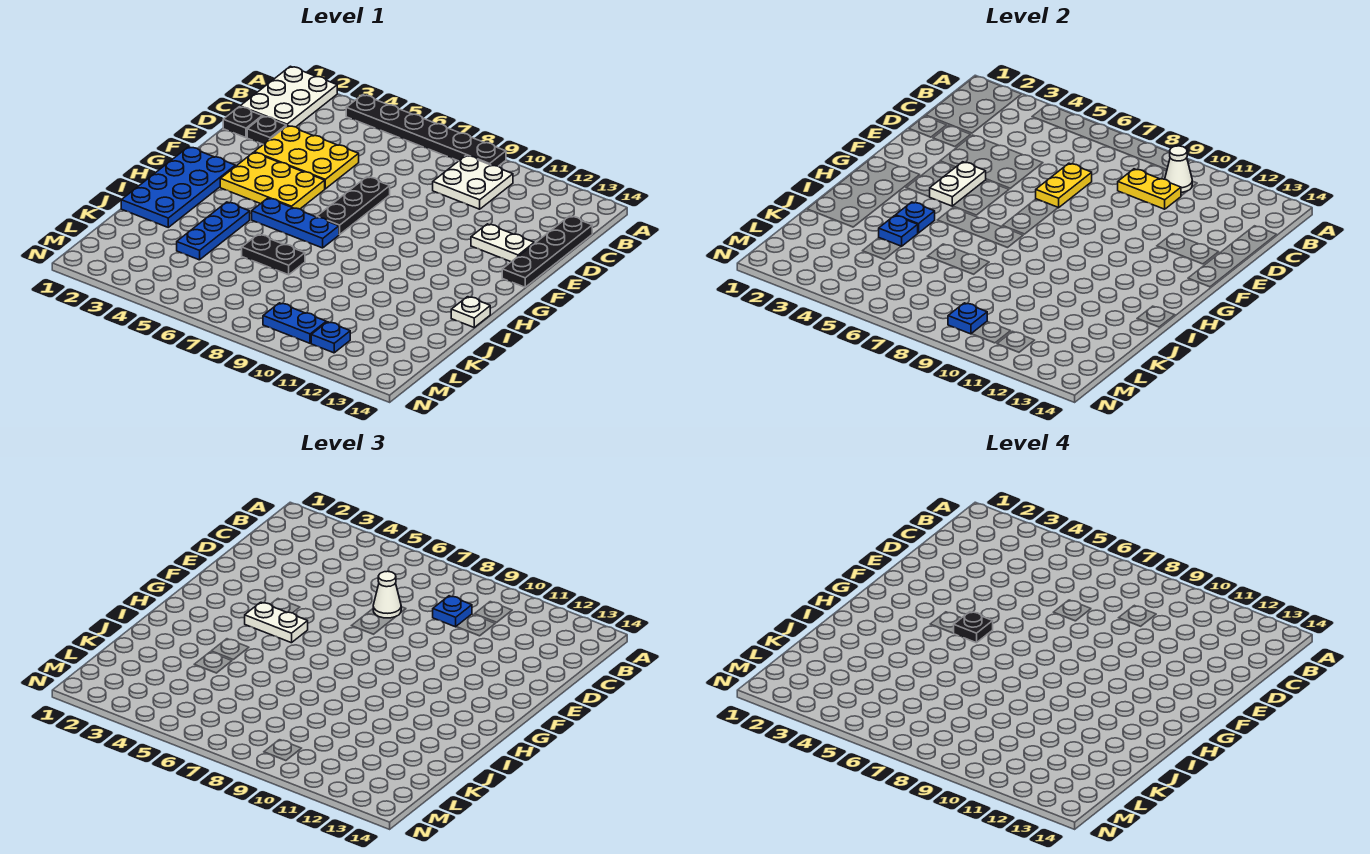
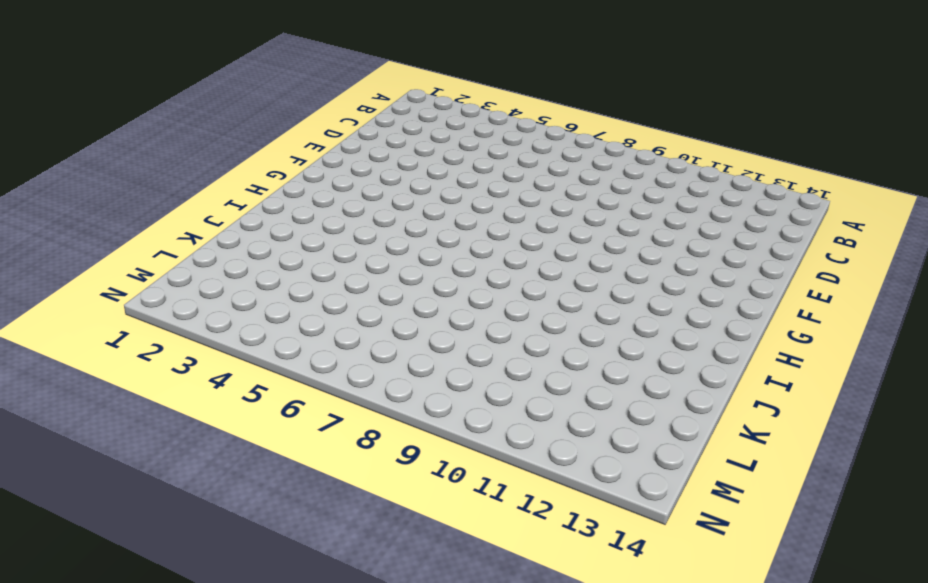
none -> white 2x3 plate [240,66,337,127]
none -> black 1x6 plate [346,95,506,166]
none -> white 2x2 plate [433,156,513,209]

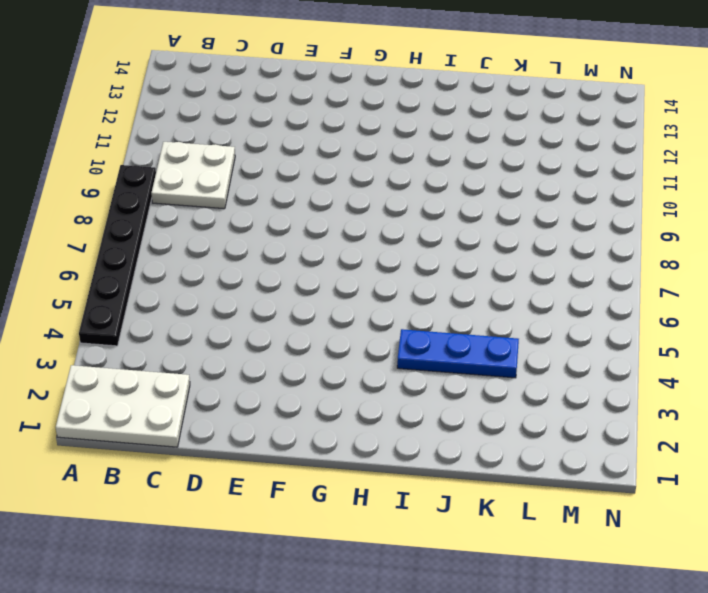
none -> black 1x4 plate [502,216,592,287]
none -> black 1x1 plate [223,107,262,138]
none -> black 1x1 plate [247,116,286,144]

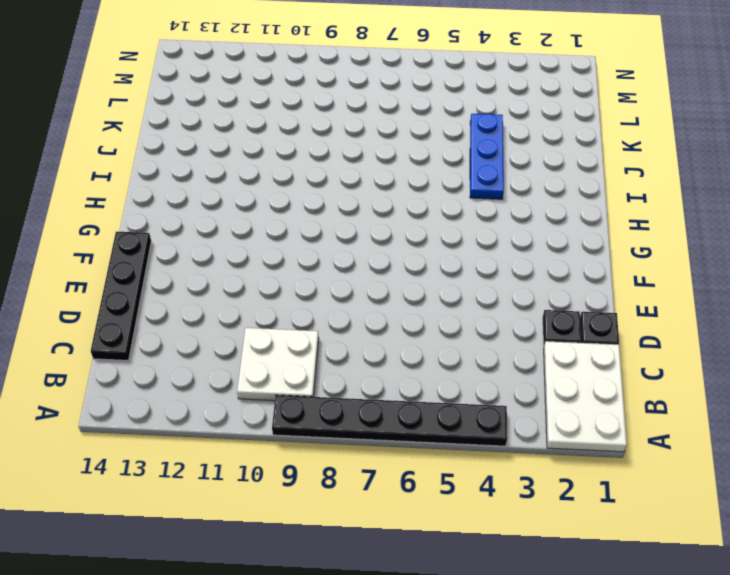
none -> yellow 2x3 plate [254,126,359,189]
none -> black 1x3 plate [317,177,390,235]
none -> white 1x2 plate [471,224,534,262]

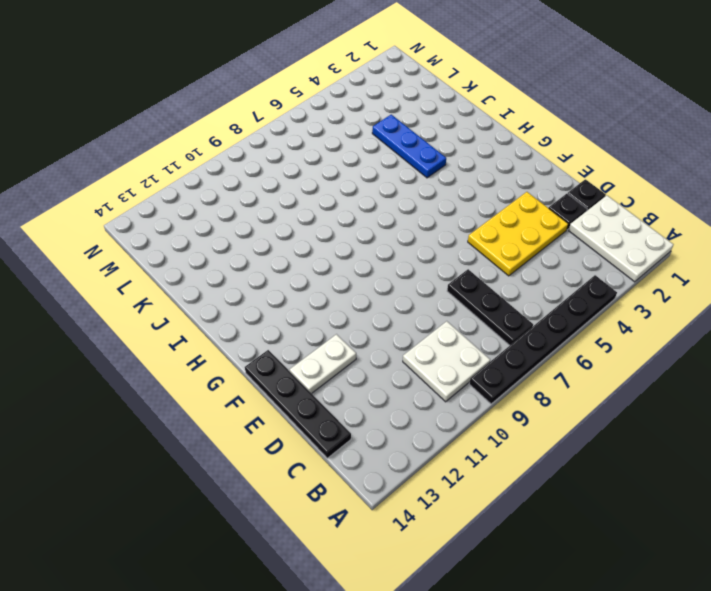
black 1x3 plate [447,269,533,345] -> black 1x3 plate moved to [317,177,390,235]
none -> yellow 2x3 plate [220,152,325,209]
none -> blue 2x4 plate [121,147,235,227]
none -> blue 1x3 plate [252,198,339,248]

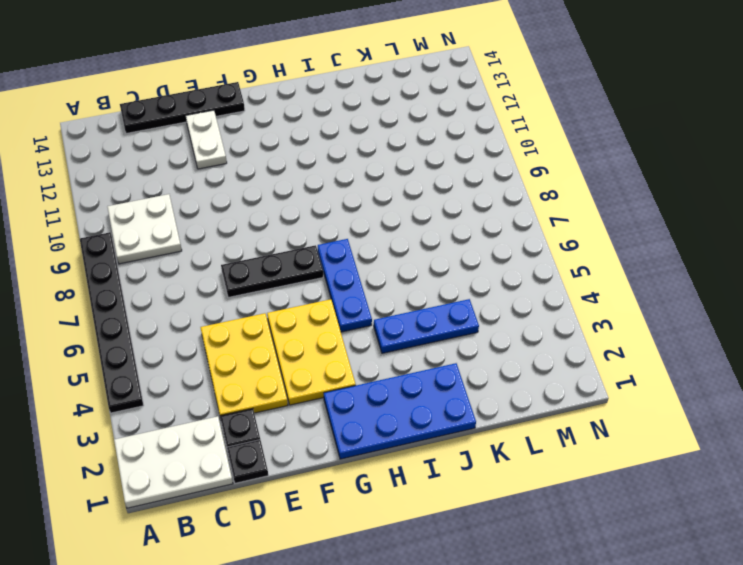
none -> white 1x1 plate [451,297,490,327]
none -> black 1x2 plate [242,234,305,275]
none -> blue 1x2 plate [263,303,326,343]

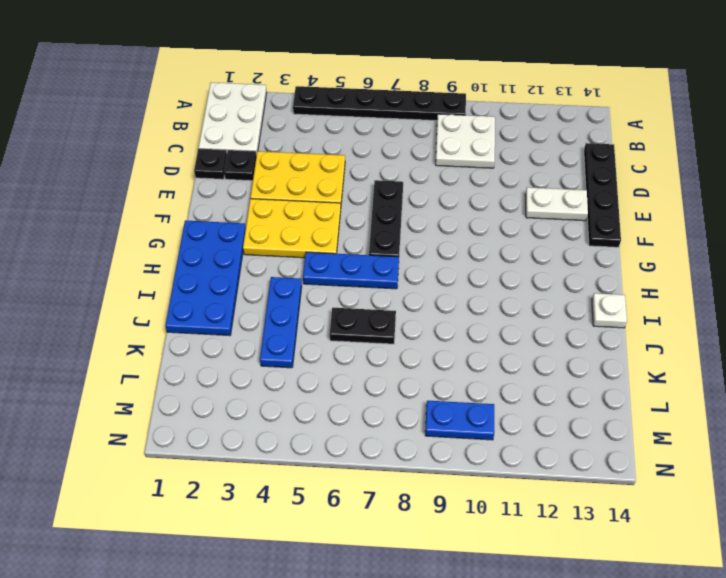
none -> blue 1x1 plate [311,322,350,353]
none -> white 1x1 cone [1165,146,1192,192]
none -> yellow 1x2 plate [1118,169,1181,209]

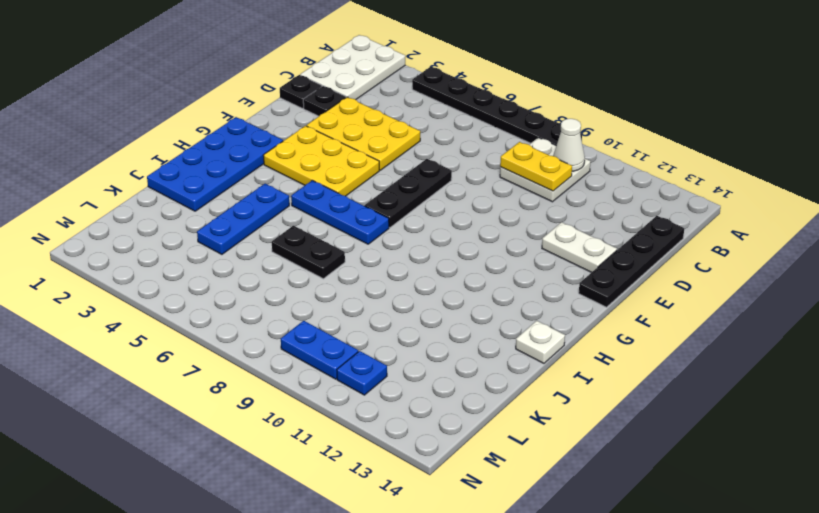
none -> yellow 1x2 plate [1036,163,1092,208]
none -> white 1x2 plate [930,162,986,206]
none -> blue 1x1 plate [896,202,935,233]

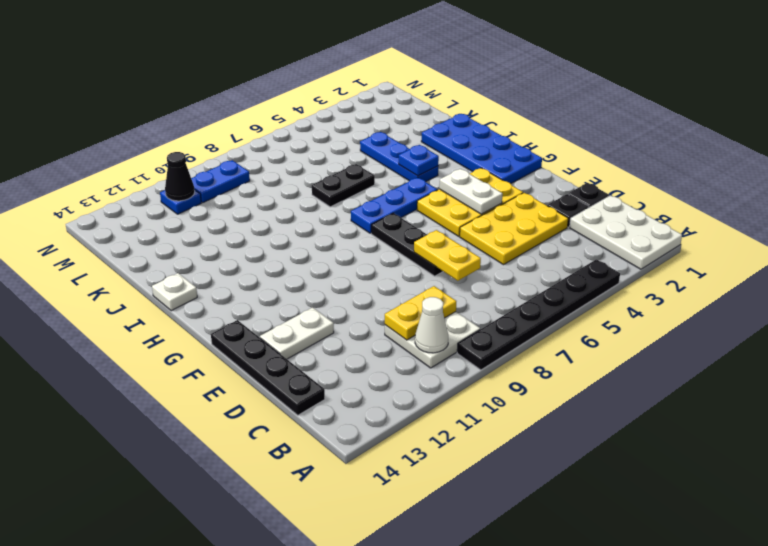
black 1x1 cone [165,152,195,201] -> none
none -> blue 1x1 plate [879,216,918,246]
none -> blue 1x1 plate [948,303,987,334]
none -> blue 1x1 plate [433,596,472,627]

